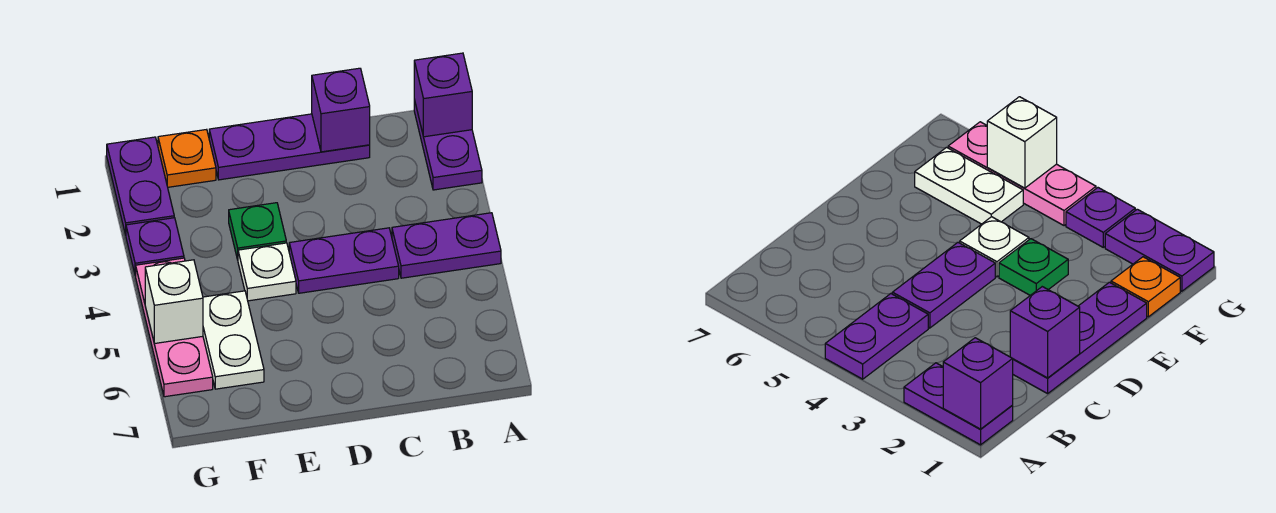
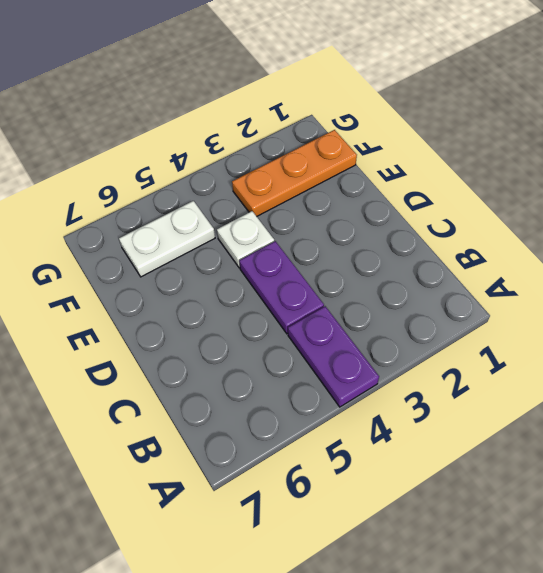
orange 1x3 plate [232,130,357,216] -> orange 1x1 plate [158,129,216,187]
none -> purple 1x2 plate [414,100,482,190]
none -> purple 1x3 plate [209,114,370,180]
none -> green 1x1 plate [229,203,286,260]

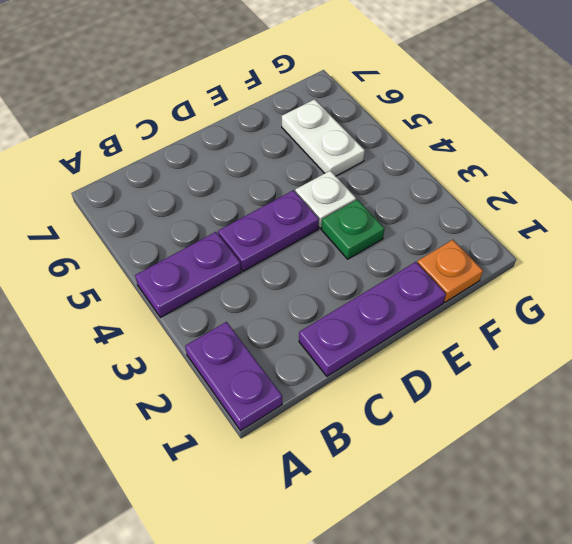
none -> purple 1x2 plate [107,137,174,235]
none -> purple 1x1 plate [126,218,184,276]
none -> pink 1x3 plate [136,258,213,397]

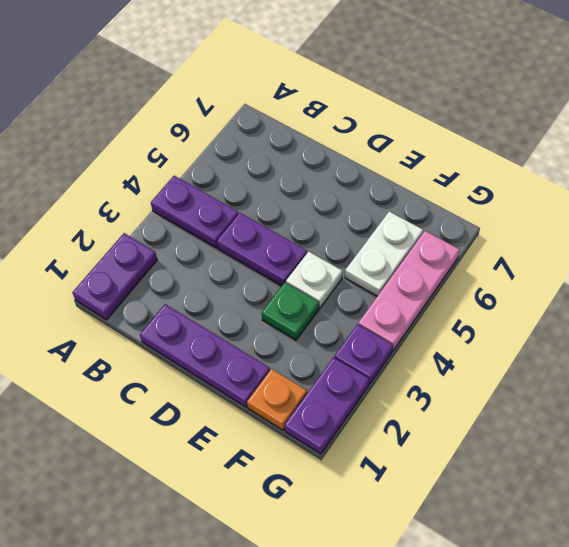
none -> purple 1x1 brick [414,53,472,137]
none -> purple 1x1 brick [312,68,370,152]
none -> white 1x1 brick [145,260,203,344]

